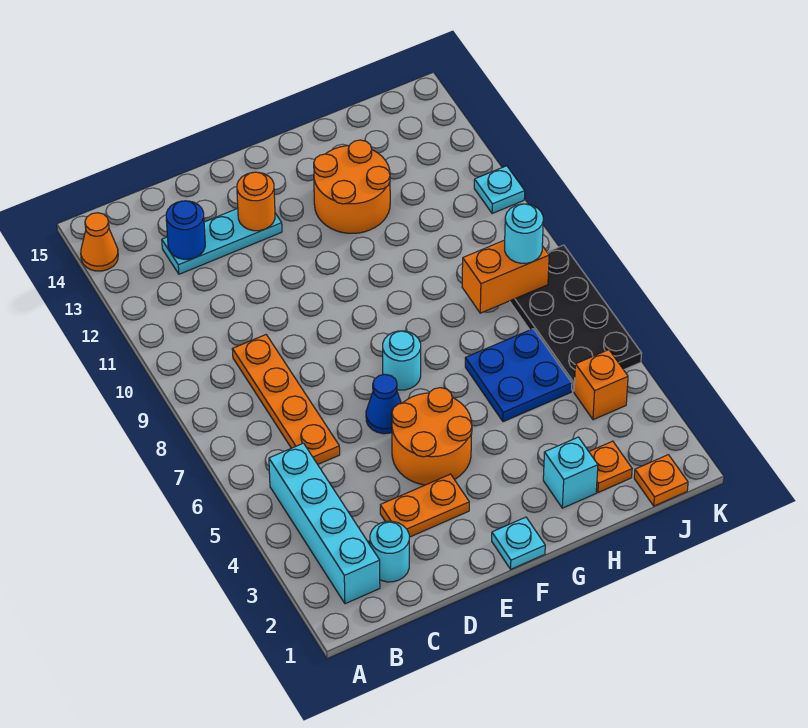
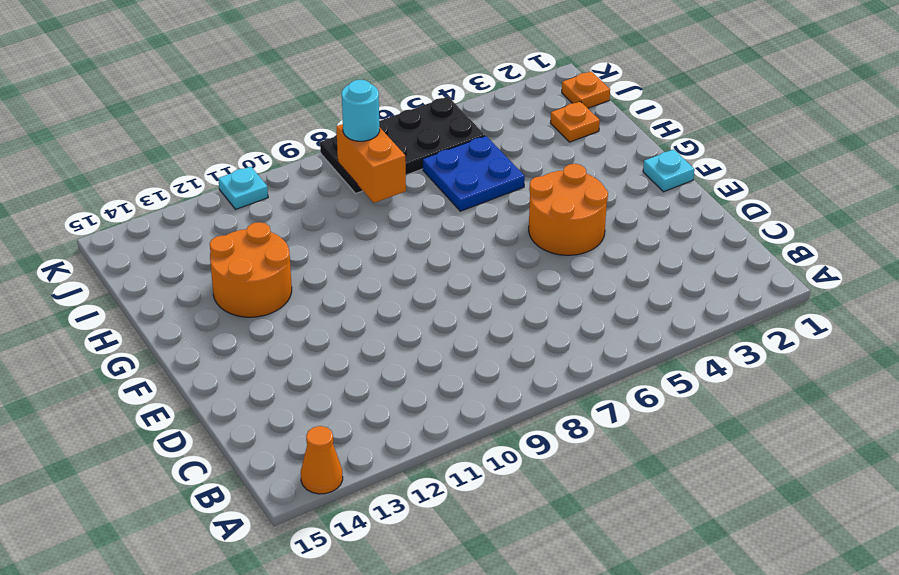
none -> cyan 1x4 brick [269,443,380,604]
none -> cyan 1x1 round brick [370,521,409,582]
none -> orange 1x4 plate [232,335,340,464]

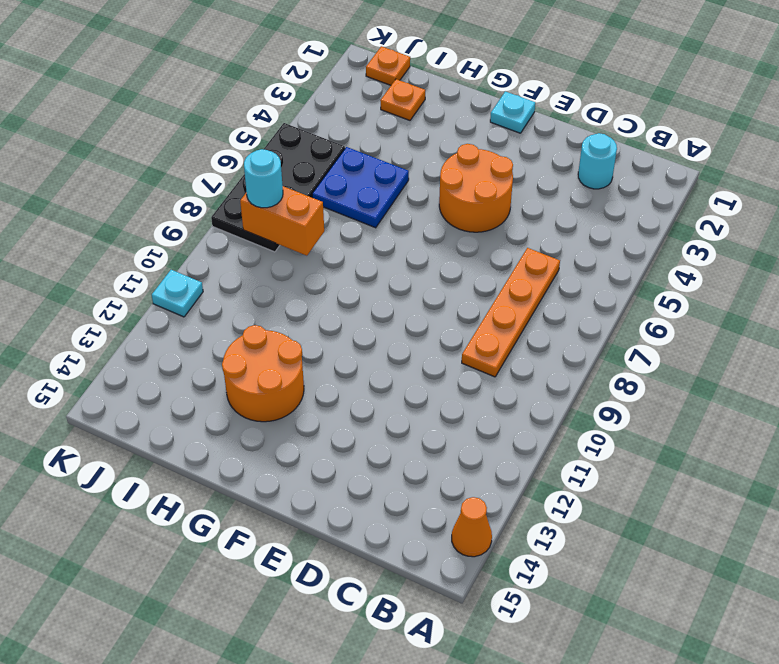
none -> cyan 1x4 brick [269,443,380,604]
none -> cyan 1x3 plate [162,209,282,274]
none -> orange 1x2 plate [380,474,469,537]

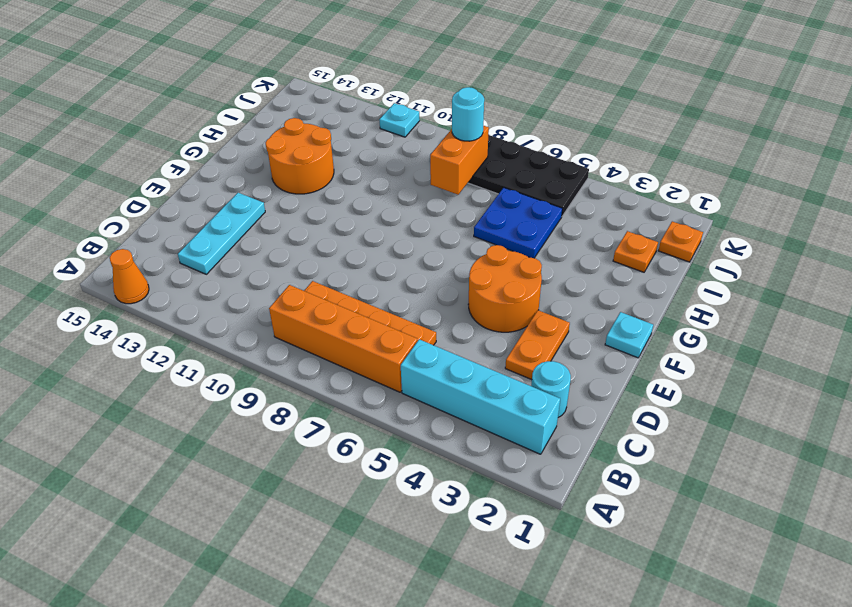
orange 1x4 brick [269,285,417,392] -> none
none -> blue 1x1 cone [366,374,401,434]
none -> cyan 1x1 round brick [383,331,421,390]
none -> cyan 1x1 brick [543,437,598,508]

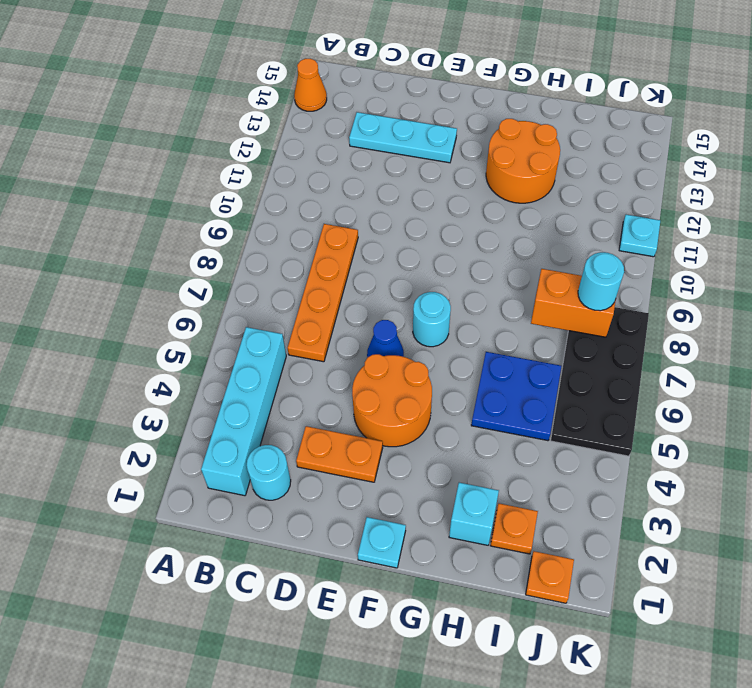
none -> orange 1x1 brick [574,350,628,420]
none -> blue 1x1 round brick [166,201,205,259]
none -> orange 1x1 round brick [237,172,275,231]

